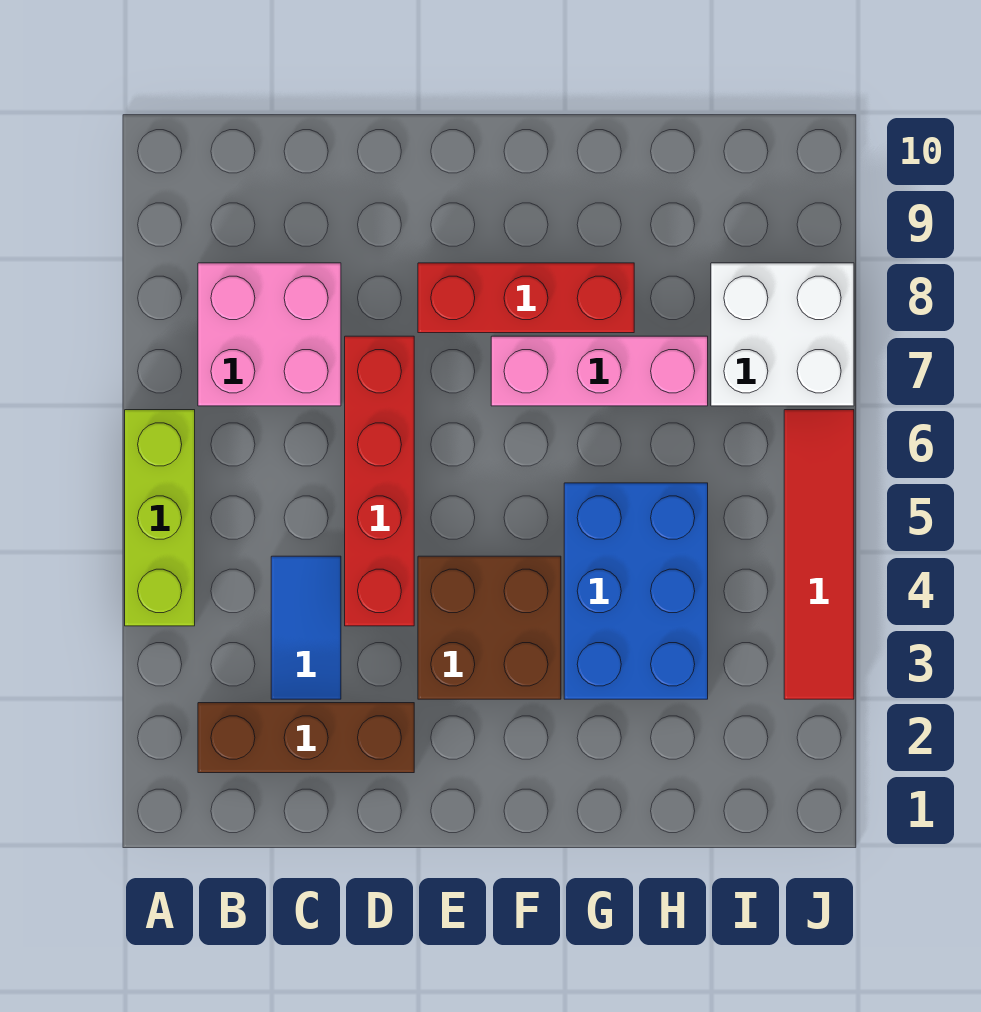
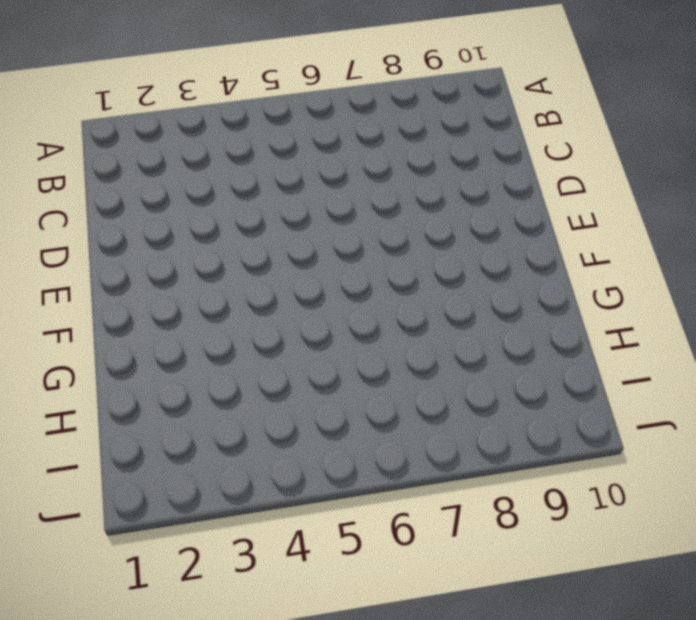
none -> lime 1x3 brick [125,410,195,626]
none -> brown 1x3 brick [198,703,414,773]

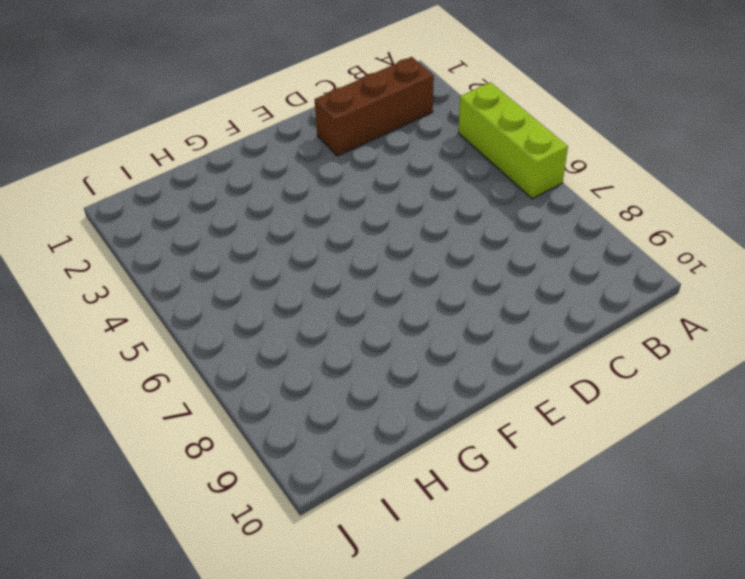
none -> pink 2x2 brick [198,263,341,406]
none -> blue 1x2 tile [271,556,341,699]

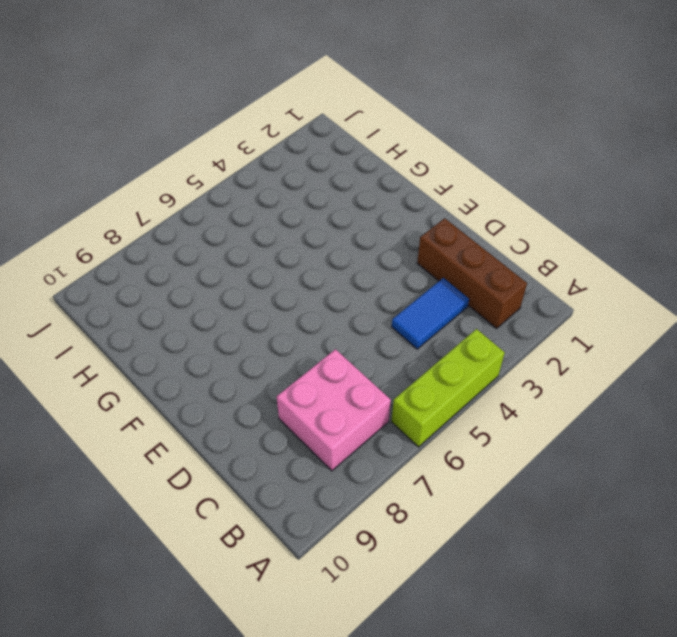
none -> red 1x4 brick [345,336,414,626]
none -> brown 2x2 brick [418,556,561,699]

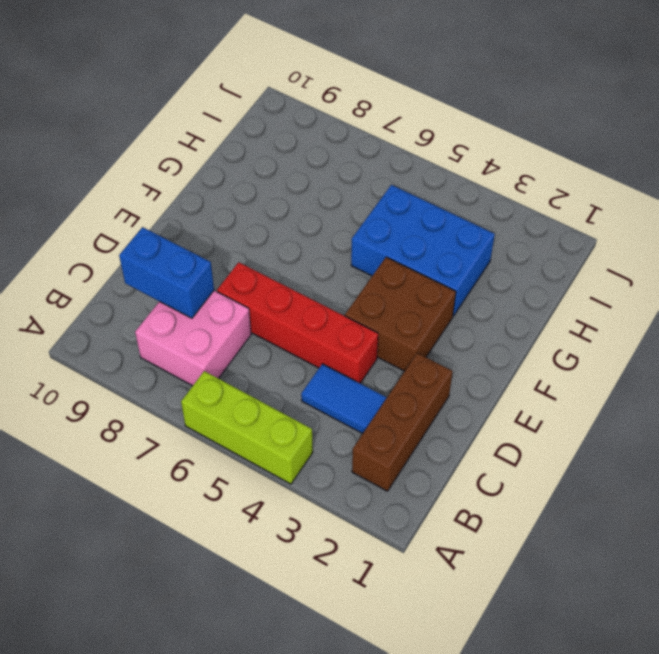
blue 1x2 brick [119,227,214,318] -> none
none -> red 1x3 brick [418,263,634,333]
none -> pink 1x3 brick [491,336,708,406]

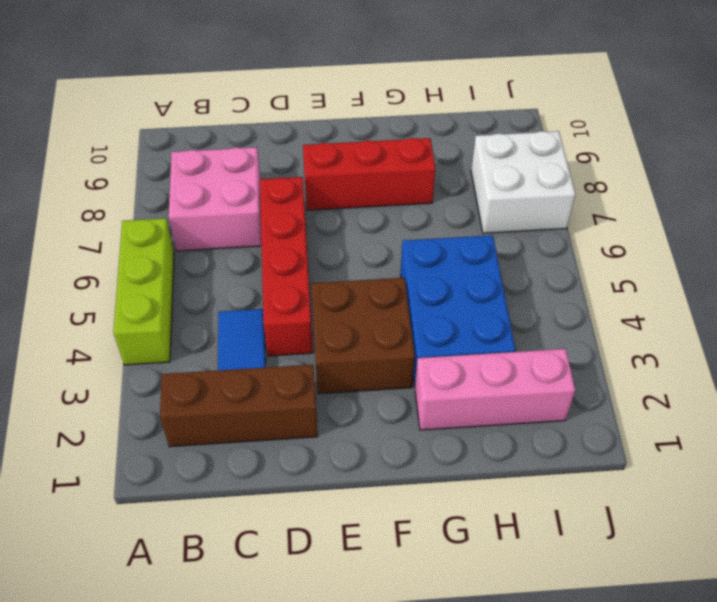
pink 1x3 brick [415,349,575,430] -> pink 1x3 brick moved to [491,336,708,406]
none -> red 1x4 tile [784,410,854,699]

